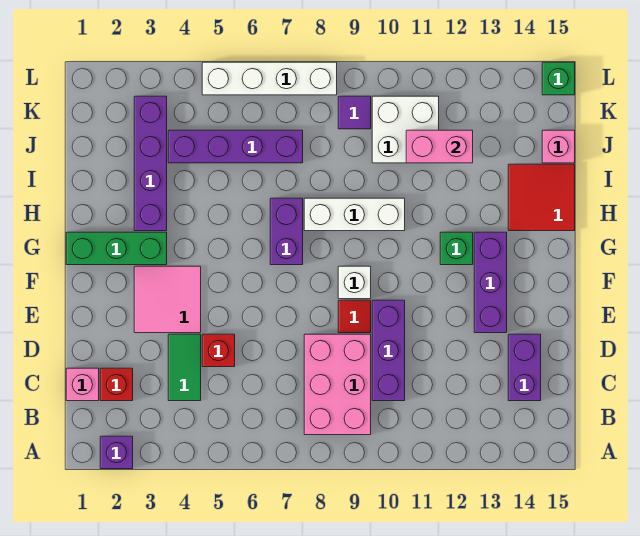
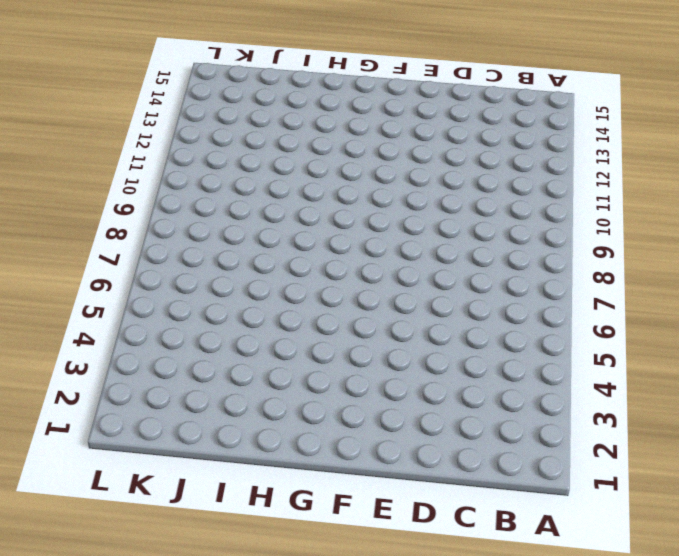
none -> purple 1x1 brick [100,436,133,469]
none -> pink 2x3 brick [304,334,371,435]
none -> pink 1x1 brick [66,368,99,401]

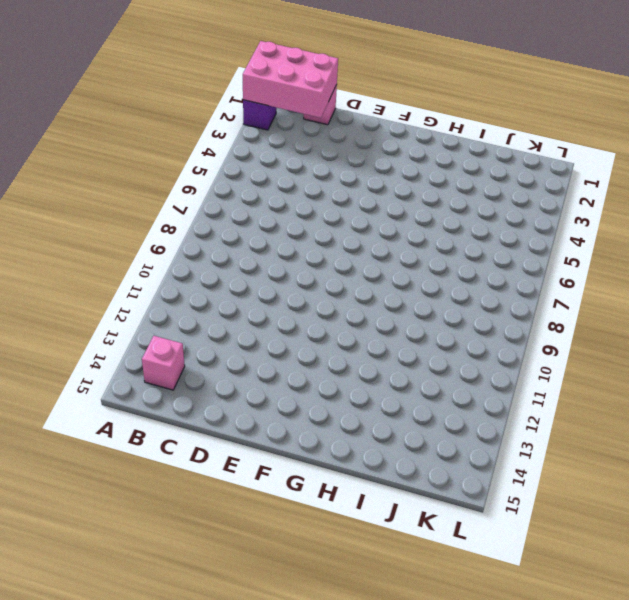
pink 2x3 brick [243,41,338,118] -> pink 2x3 brick moved to [304,334,371,435]
pink 1x1 brick [142,336,185,390] -> pink 1x1 brick moved to [542,130,575,163]
none -> red 1x1 brick [100,368,133,401]
none -> green 1x2 tile [168,334,201,401]
none -> purple 1x3 brick [372,300,405,401]

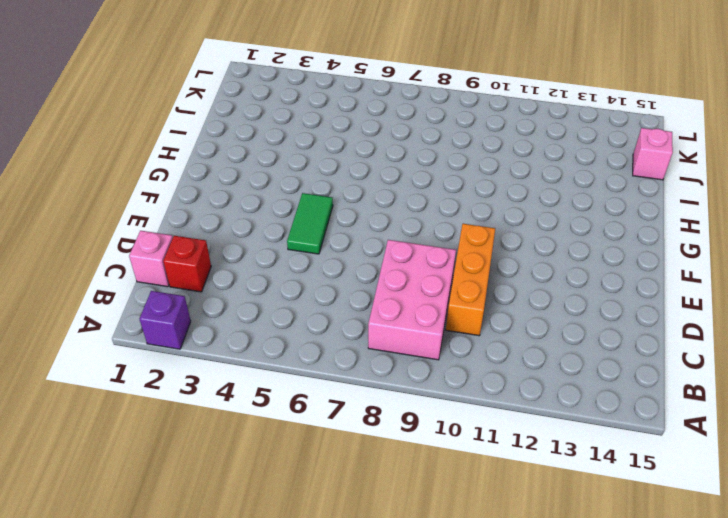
orange 1x3 brick [446,224,495,336] -> purple 1x3 brick [372,300,405,401]
green 1x2 tile [287,193,333,254] -> green 1x2 tile moved to [168,334,201,401]
none -> purple 1x2 brick [508,334,541,401]
none -> red 1x1 brick [202,334,235,367]
none -> pink 2x2 tile [134,266,201,333]

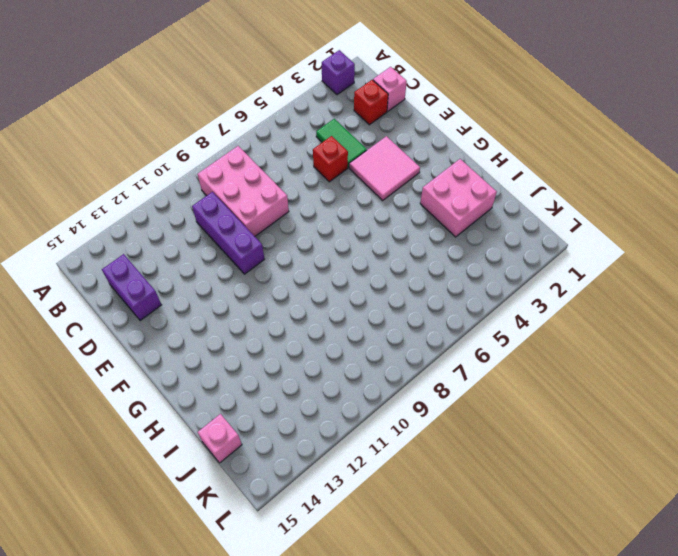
pink 2x2 brick [420,159,497,237] -> purple 1x4 brick [134,96,167,231]
none -> red 1x1 tile [338,300,371,333]
none -> purple 1x3 brick [474,232,507,333]
none -> white 1x1 brick [338,266,371,299]

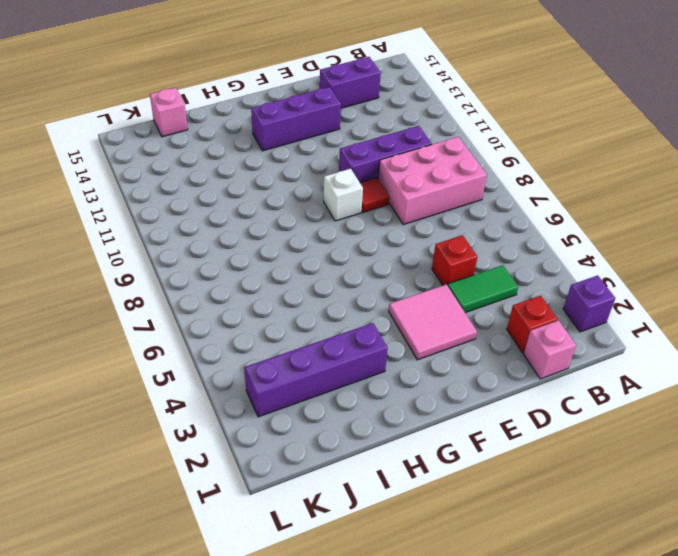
none -> green 1x3 brick [66,232,167,265]
none -> purple 1x2 brick [270,198,303,265]
none -> green 1x1 brick [440,232,473,265]

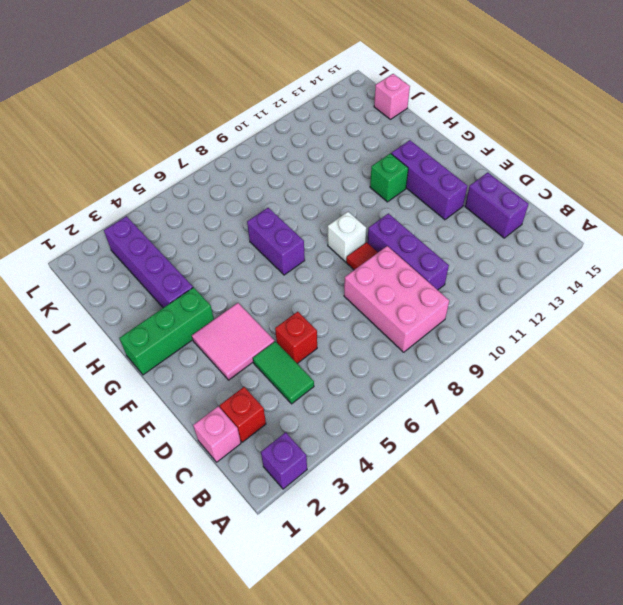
none -> white 1x3 brick [304,198,405,231]
none -> red 2x2 tile [508,164,575,231]
none -> purple 1x4 brick [168,130,303,163]

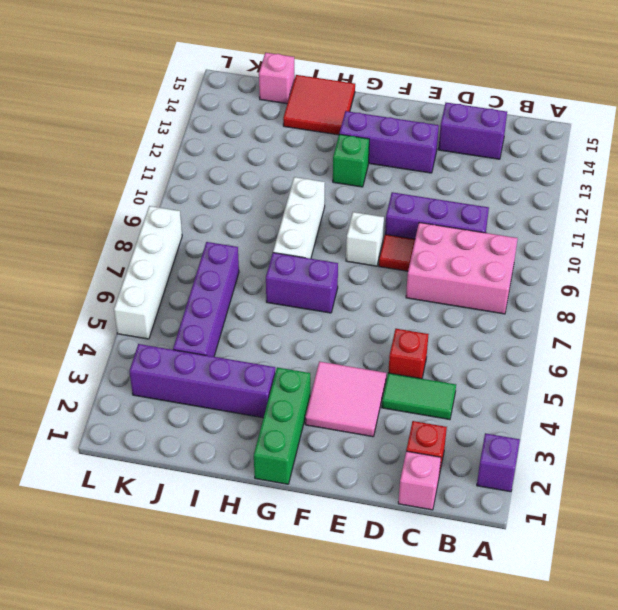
none -> white 2x2 brick [372,96,439,163]
none -> purple 1x1 tile [338,96,371,129]
none -> green 1x1 brick [542,62,575,95]

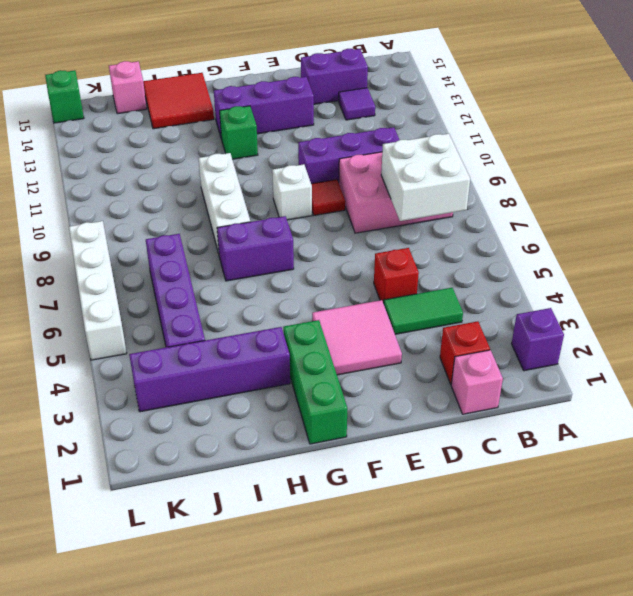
white 2x2 brick [381,134,470,221] -> white 2x2 brick moved to [372,96,439,163]
purple 1x1 tile [339,88,375,120] -> purple 1x1 tile moved to [338,96,371,129]
none -> pink 1x2 brick [406,130,473,163]

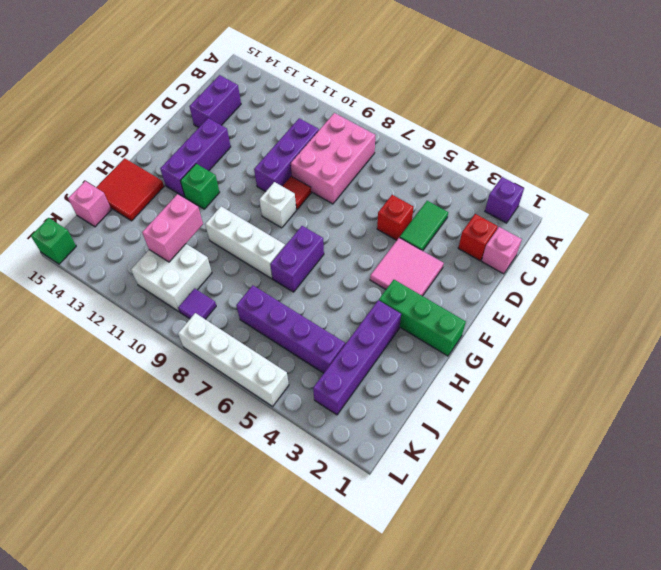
pink 1x2 brick [142,194,203,262] -> pink 1x2 brick turned to [406,130,473,163]

